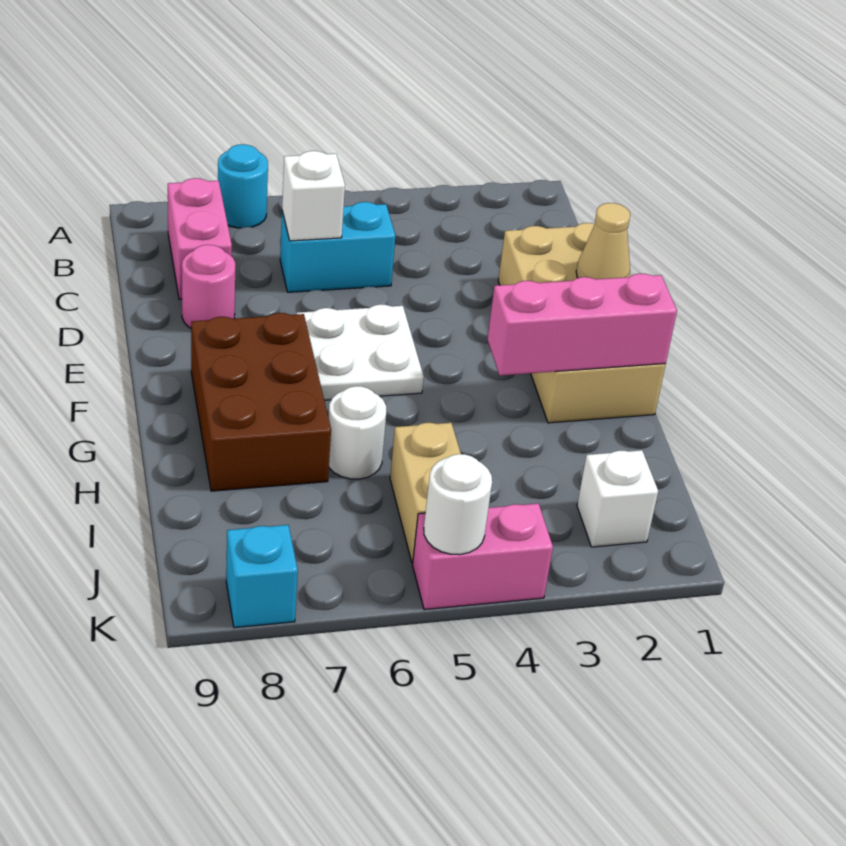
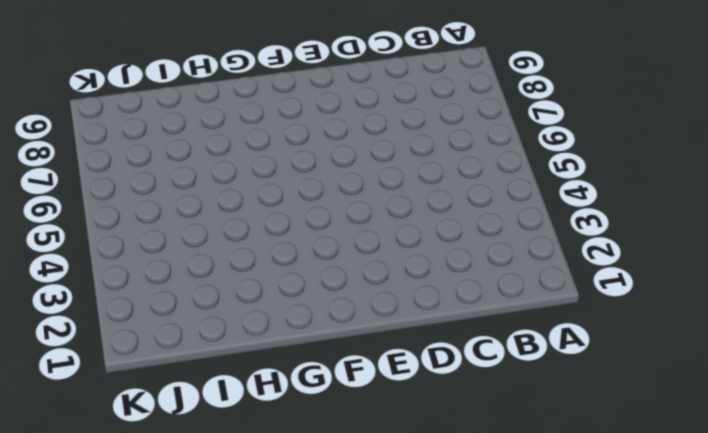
none -> cyan 1x1 round brick [218,144,268,228]
none -> pink 1x2 brick [168,178,232,299]
none -> cyan 1x2 brick [280,202,396,292]

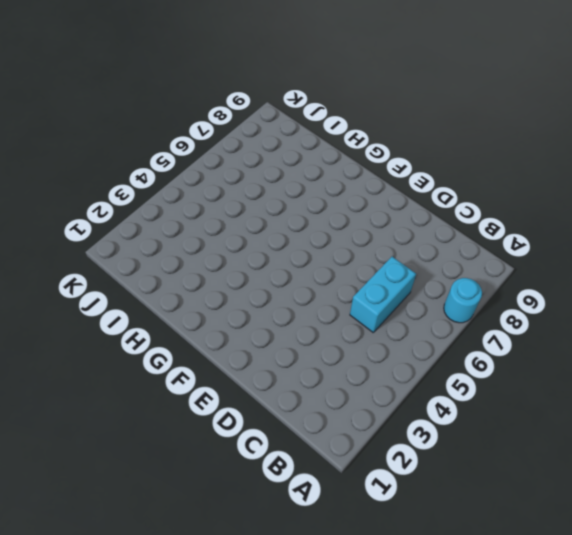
none -> pink 1x2 brick [168,178,232,299]
none -> tan 2x4 brick [498,223,666,423]
none -> pink 1x1 round brick [182,245,235,328]

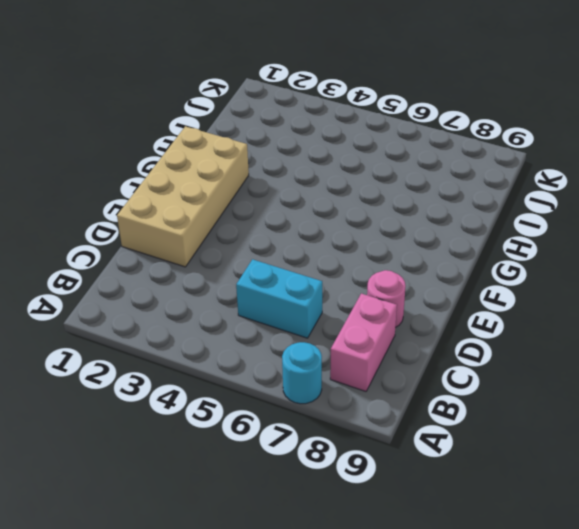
none -> white 2x2 plate [297,304,424,400]
none -> brown 2x3 brick [191,313,331,491]
none -> white 1x1 round brick [329,386,386,479]

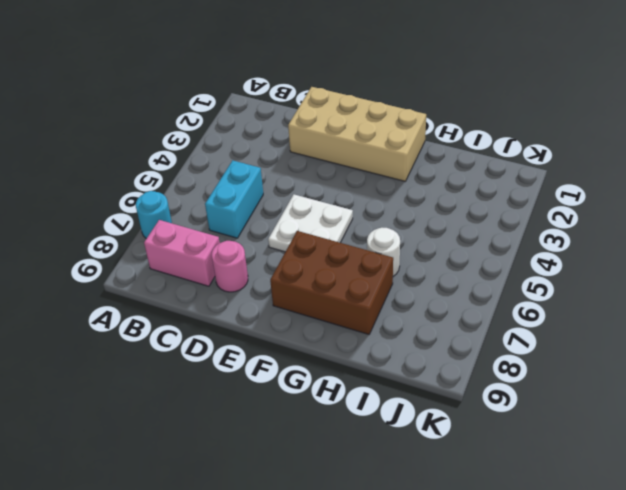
none -> tan 1x2 brick [390,423,461,563]
none -> white 1x1 brick [577,450,658,547]
none -> pink 1x2 brick [413,503,553,610]

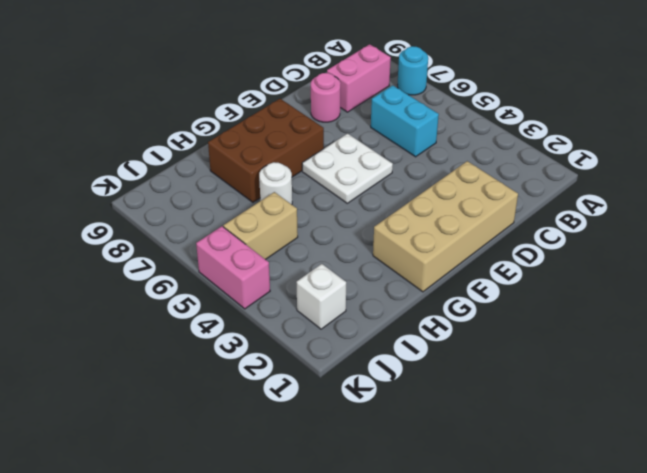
none -> cyan 1x1 brick [226,525,298,628]
none -> white 1x1 brick [282,151,345,241]
none -> tan 1x1 cone [576,203,630,279]

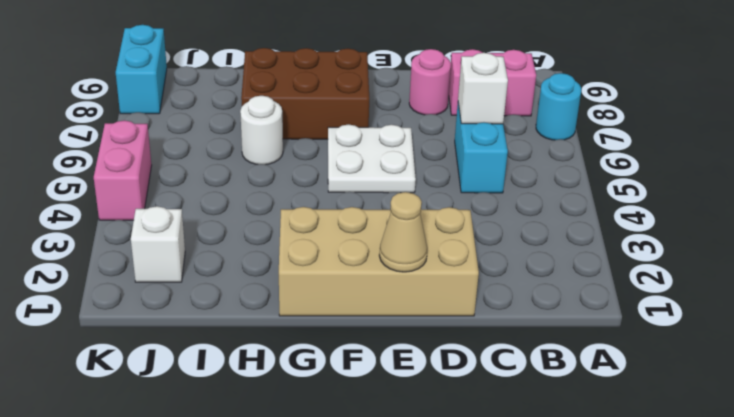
cyan 1x2 brick [116,25,167,114] -> cyan 1x1 brick [226,525,298,628]
none -> tan 1x2 brick [390,423,461,563]
none -> pink 1x3 brick [487,273,677,375]
none -> white 1x1 round brick [424,454,492,555]

